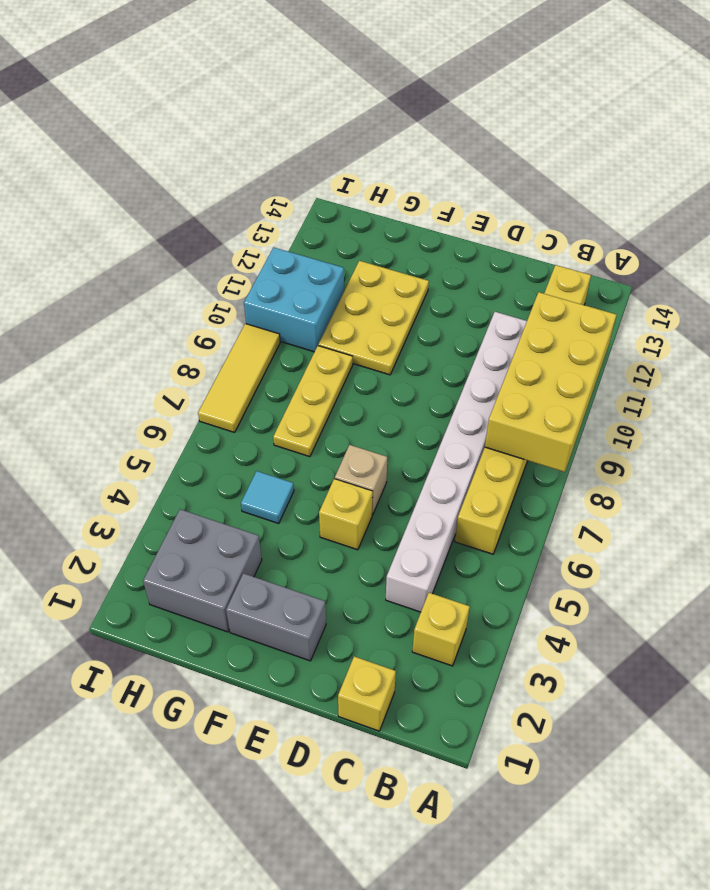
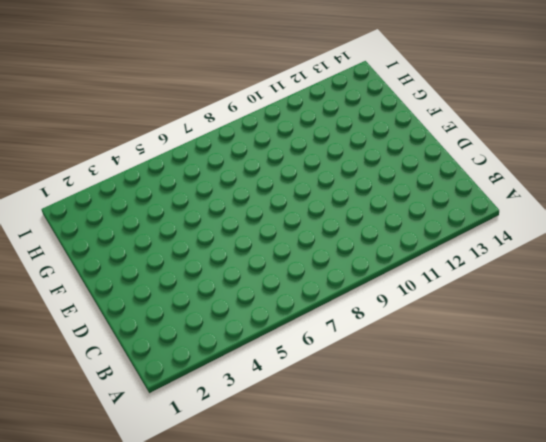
none -> yellow 1x1 brick [412,593,470,666]
none -> yellow 1x8 brick [455,265,591,554]
none -> yellow 1x1 brick [338,656,396,731]

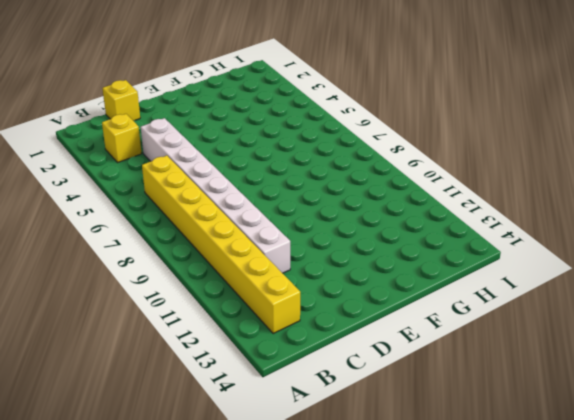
none -> grey 1x2 brick [226,573,326,661]
none -> yellow 1x1 brick [319,479,373,550]
none -> tan 1x1 brick [335,445,387,515]

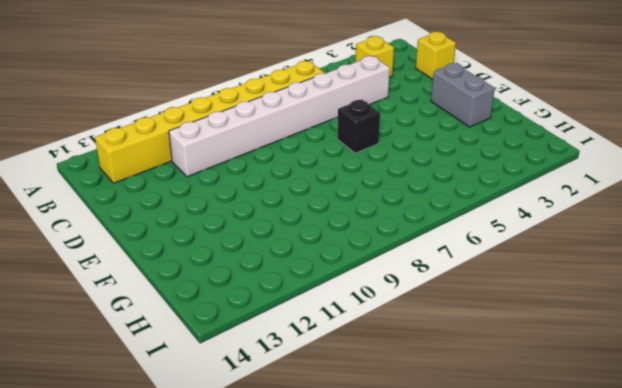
black 1x1 brick [338,100,380,153] -> tan 1x1 brick [335,445,387,515]
none -> yellow 1x1 brick [319,479,373,550]
none -> yellow 2x3 plate [318,261,429,375]
none -> grey 2x2 brick [143,509,262,632]

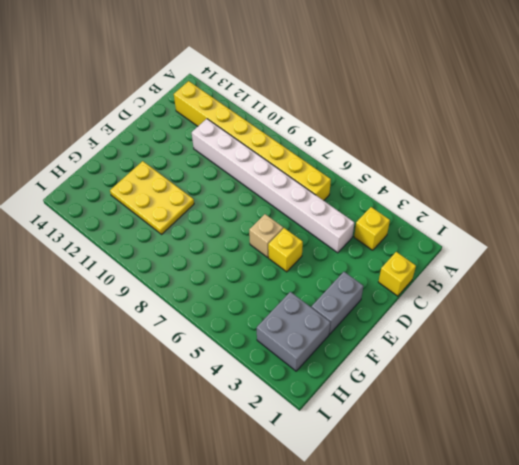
none -> cyan 1x1 tile [241,471,294,524]
none -> yellow 1x3 plate [273,346,353,457]
none -> cyan 2x2 brick [244,247,344,352]

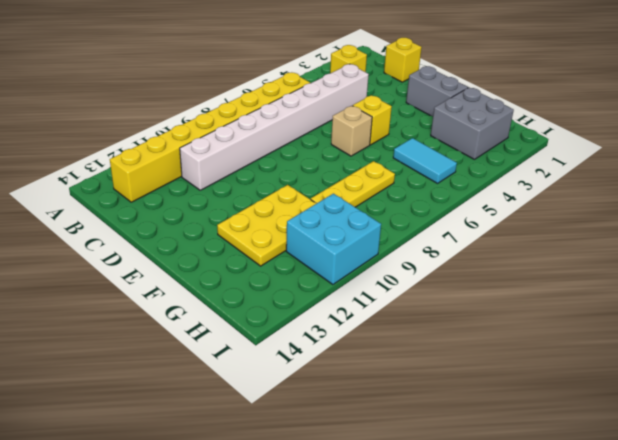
cyan 1x2 tile [393,138,457,183] -> cyan 1x1 tile [241,471,294,524]
none -> yellow 1x3 tile [198,324,280,432]
none -> yellow 2x4 brick [485,292,616,472]

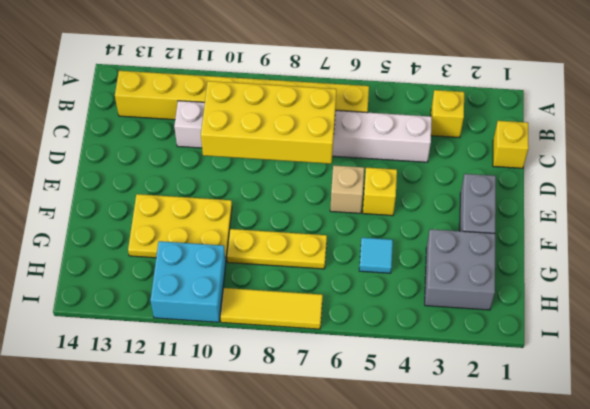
yellow 2x4 brick [201,81,336,164] -> yellow 2x4 brick moved to [485,292,616,472]

